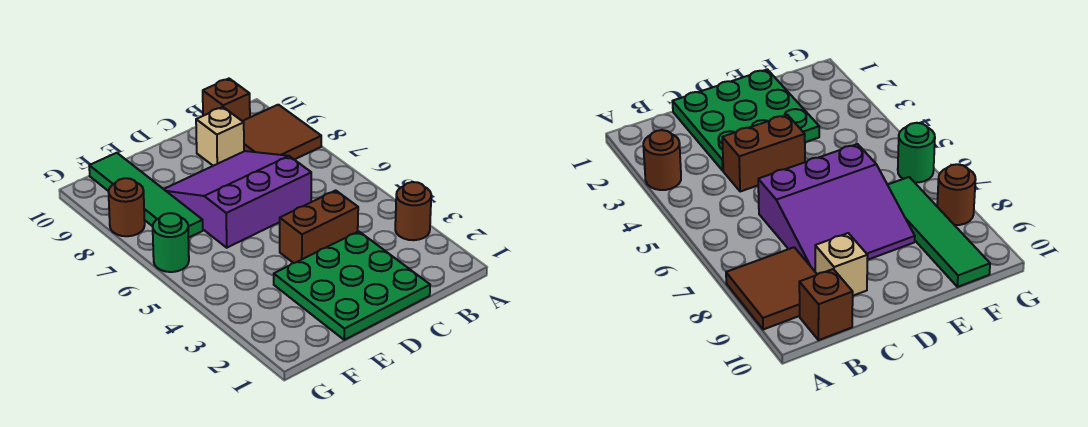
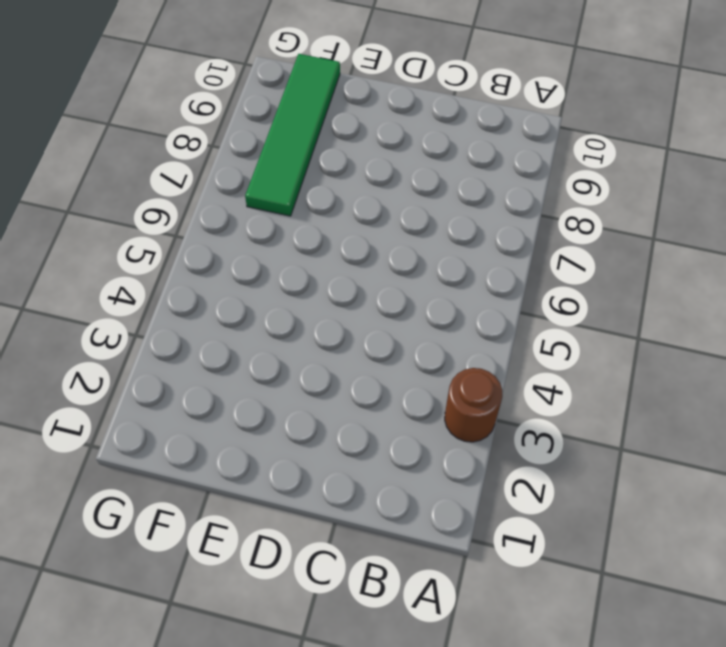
none -> brown 2x2 tile [243,105,321,160]
none -> brown 1x1 brick [203,79,250,121]

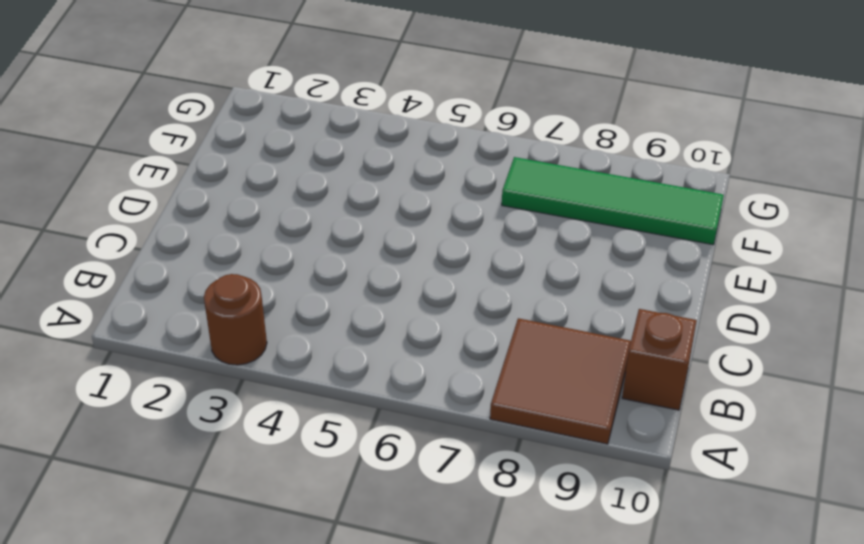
none -> green 3x3 plate [274,231,430,340]
none -> brown 1x2 brick [280,190,358,263]

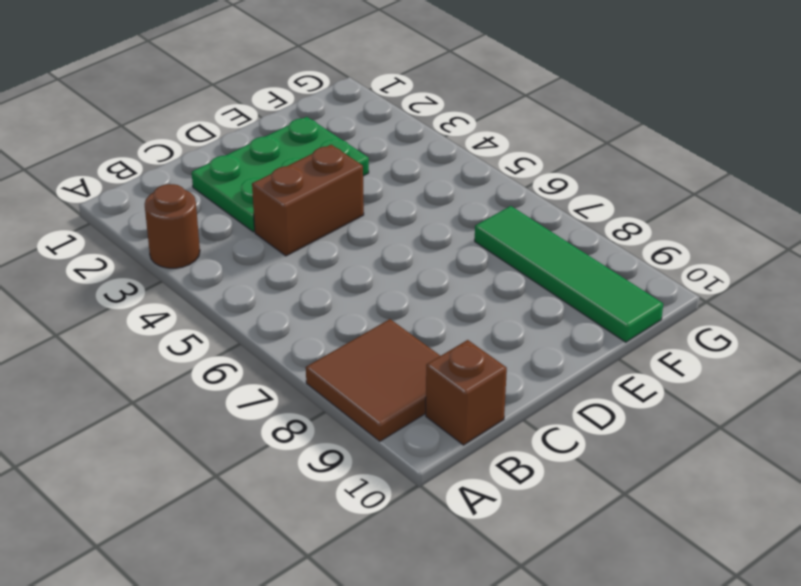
green 2x3 plate [192,117,369,232] -> green 3x3 plate [274,231,430,340]
none -> purple 3x3 slope [164,151,311,248]
none -> tan 1x1 brick [196,107,244,166]

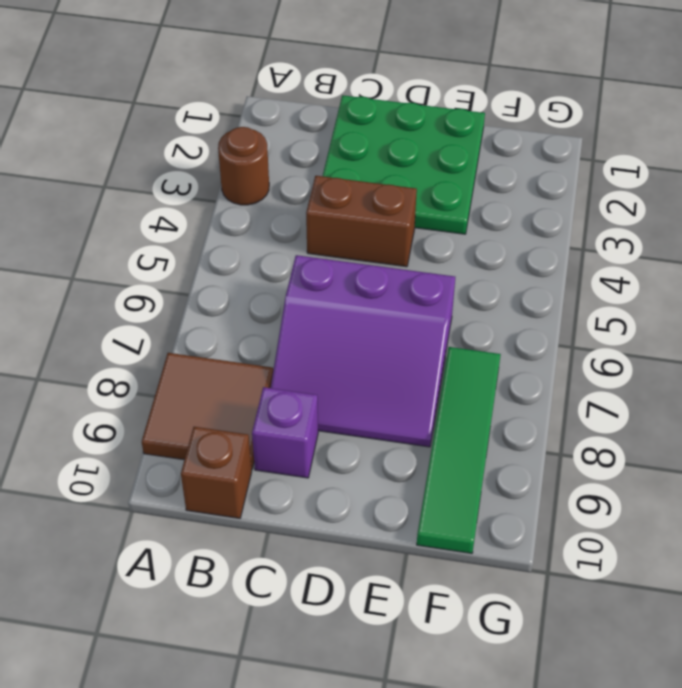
purple 1x1 brick [252,387,318,478] -> tan 1x1 brick [196,107,244,166]
none -> green 1x1 round brick [153,213,189,272]
none -> brown 1x1 round brick [108,178,145,236]

